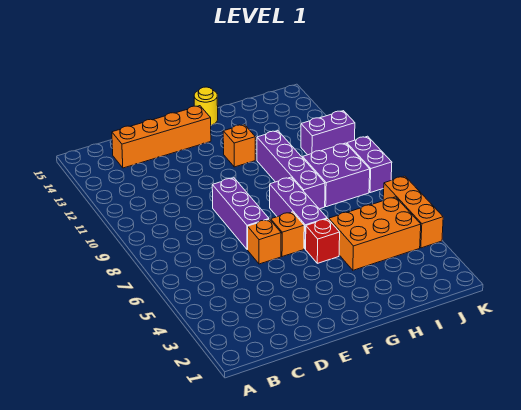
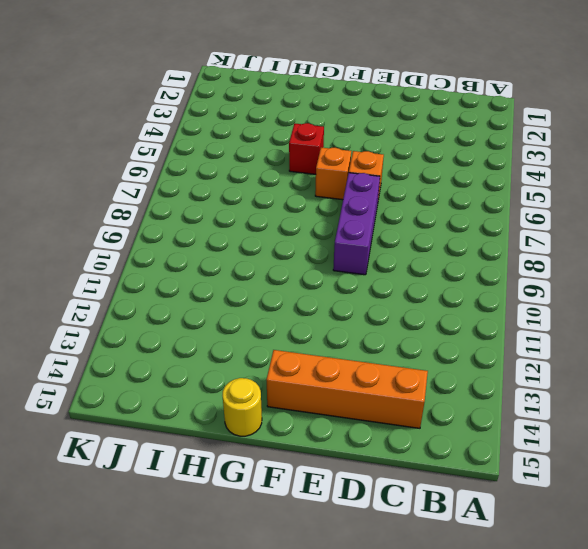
none -> purple 1x3 brick [270,177,327,249]
none -> orange 1x1 brick [223,125,255,167]
none -> orange 2x3 brick [329,197,421,270]

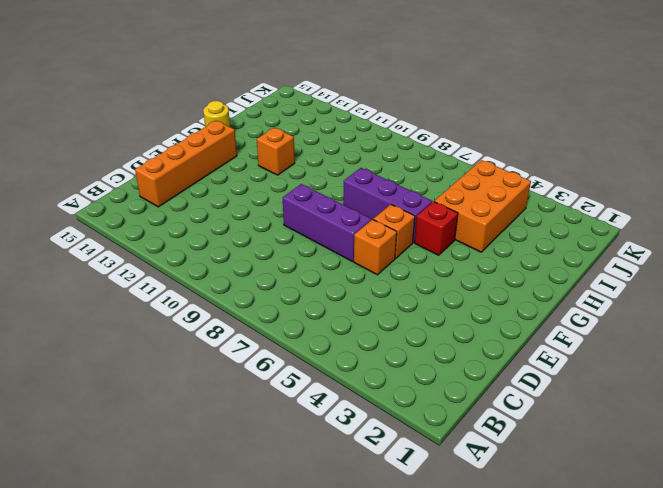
none -> purple 1x4 brick [257,131,325,209]
none -> purple 2x2 brick [302,143,370,207]
none -> purple 1x2 brick [301,111,355,155]

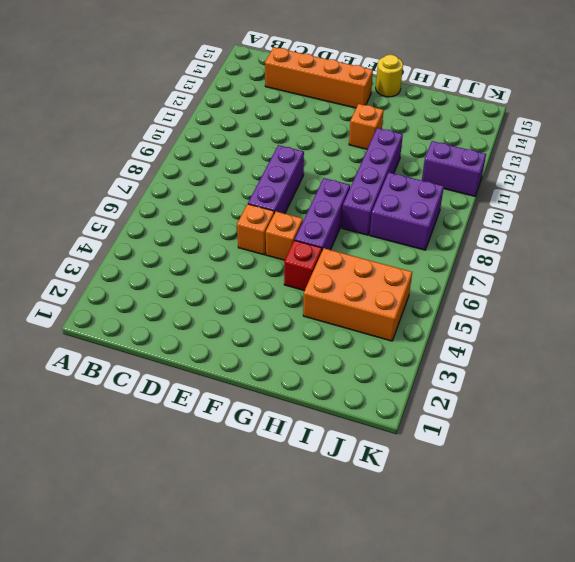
none -> orange 1x3 brick [383,176,443,248]
none -> purple 1x2 brick [347,136,392,193]

